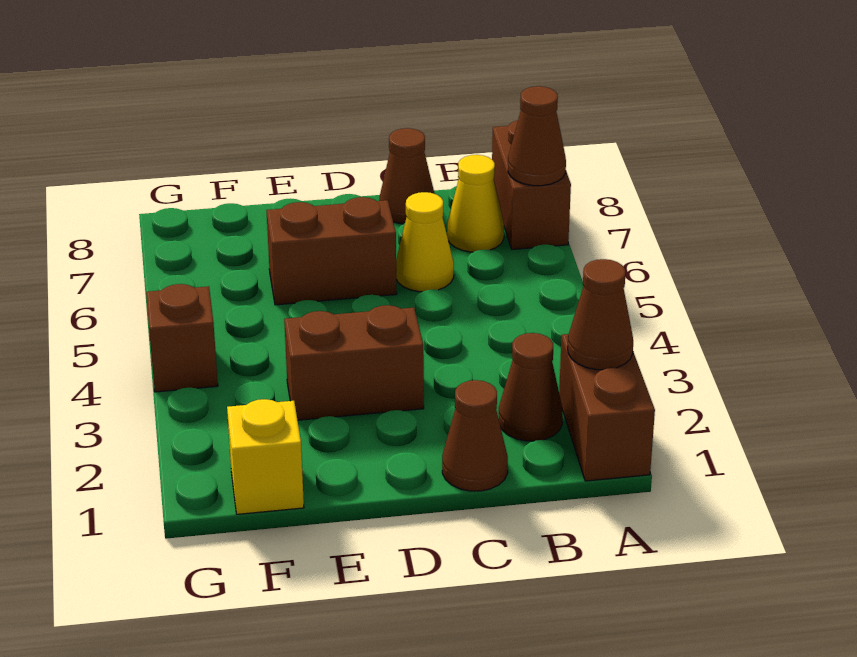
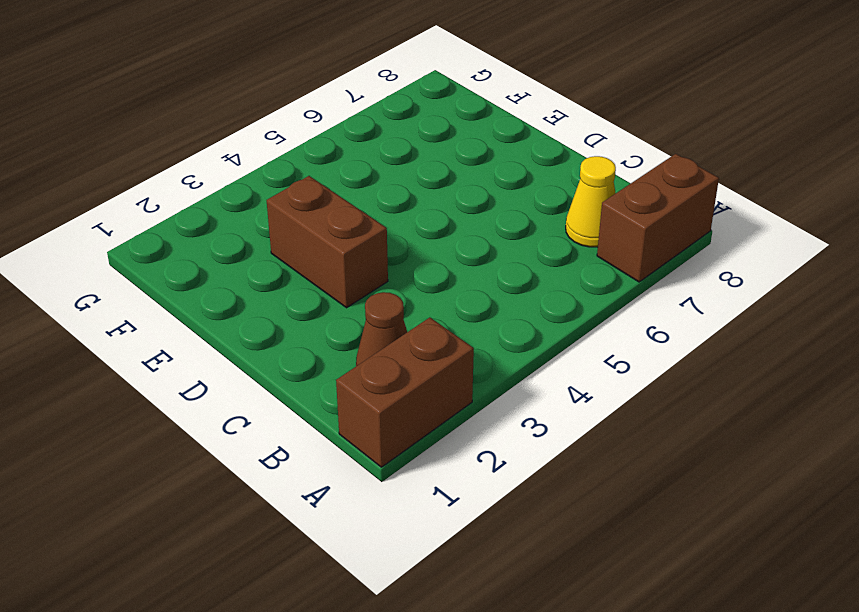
none -> brown 1x1 cone [442,380,508,491]
none -> yellow 1x1 cone [396,192,454,292]
none -> brown 1x1 cone [379,128,435,224]

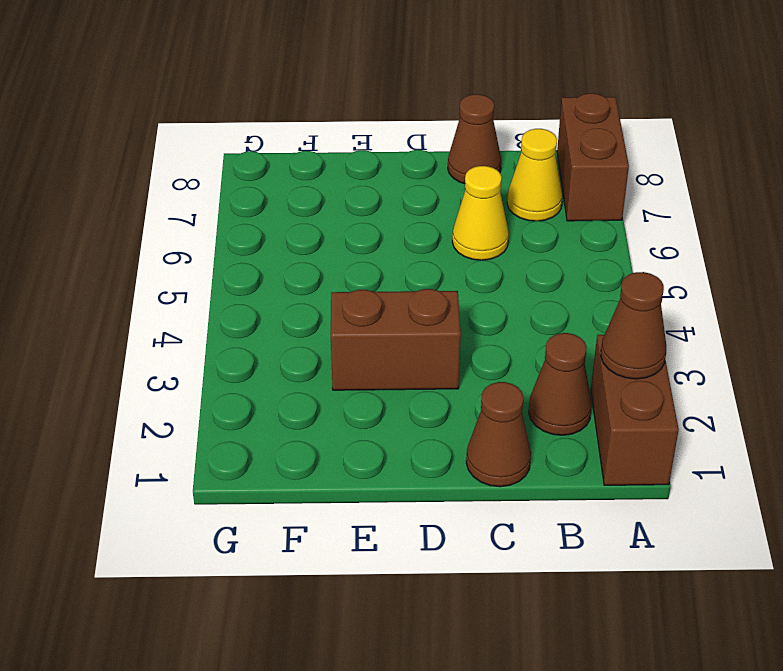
none -> brown 1x2 brick [267,197,397,305]
none -> yellow 1x1 brick [227,399,304,514]
none -> brown 1x1 brick [146,284,218,392]

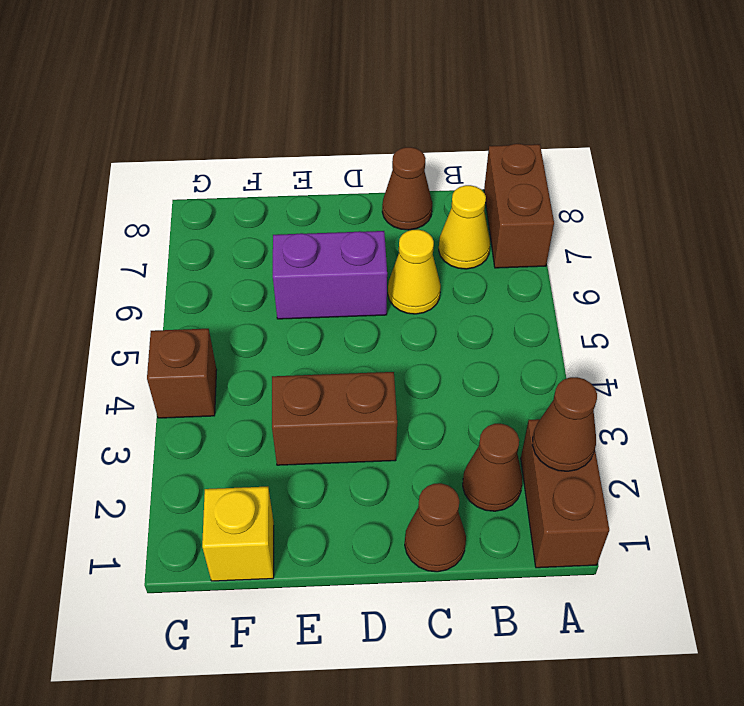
purple 1x2 brick [273,231,387,319] -> brown 1x2 brick [267,197,397,305]
none -> brown 1x1 cone [508,86,566,186]

